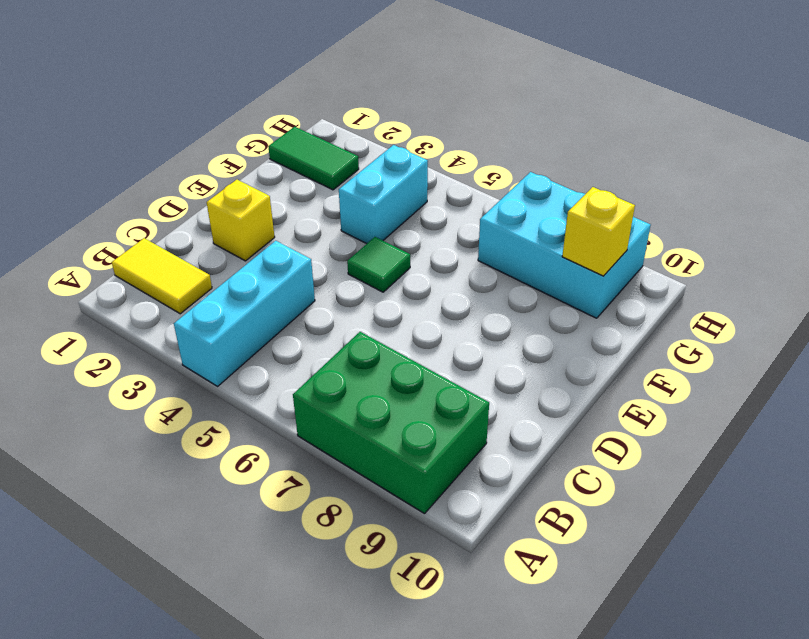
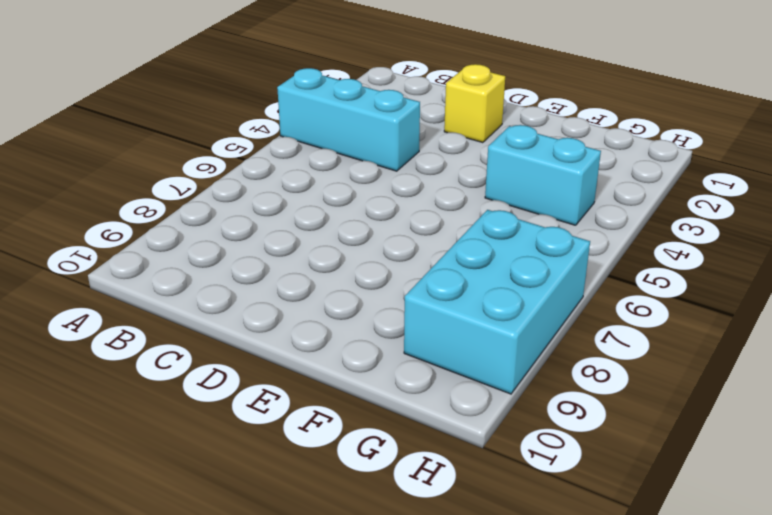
none -> green 2x3 brick [293,332,489,514]
none -> yellow 1x2 tile [112,238,212,314]

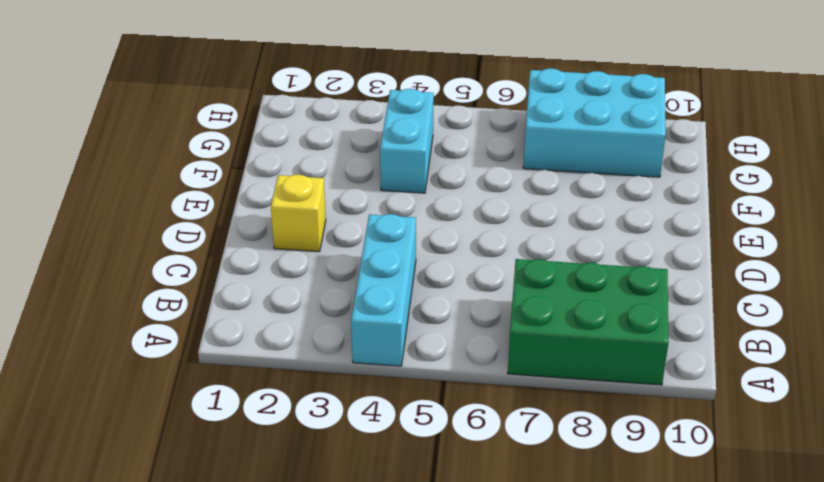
none -> yellow 1x2 tile [112,238,212,314]
none -> green 1x1 tile [347,237,410,292]

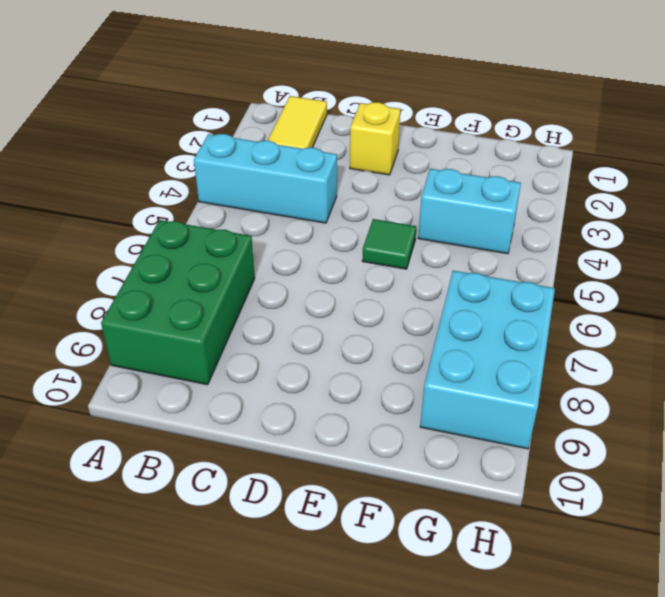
none -> green 1x2 tile [268,127,359,190]
none -> yellow 1x1 brick [562,187,635,276]

